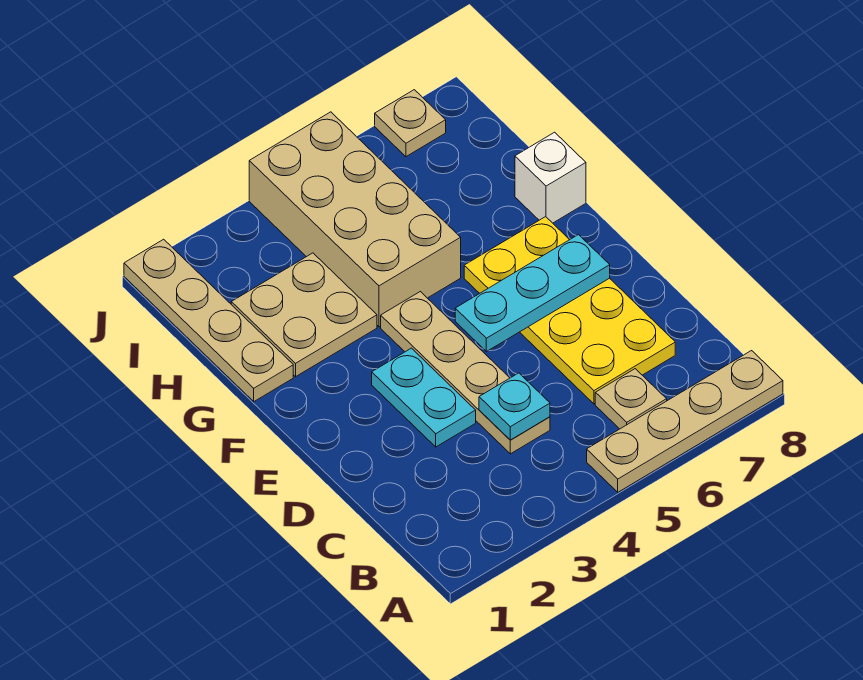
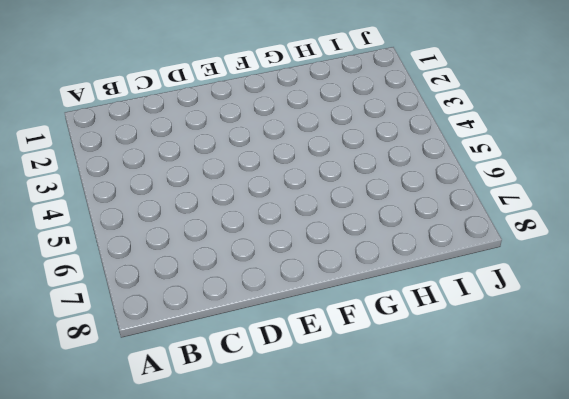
none -> tan 1x4 plate [587,351,783,492]
none -> tan 1x1 plate [595,369,667,429]
none -> tan 1x4 plate [381,292,550,454]

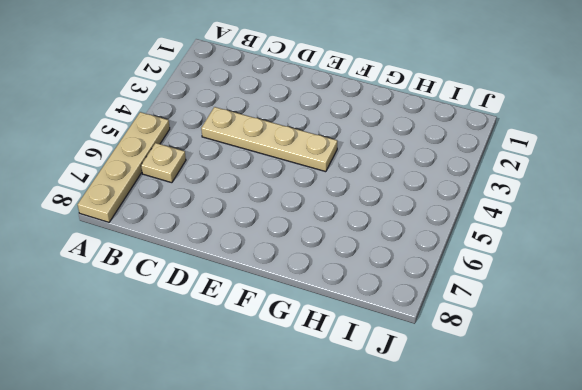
none -> yellow 2x4 plate [464,217,675,404]
none -> cyan 1x2 plate [372,348,476,447]
none -> tan 1x4 plate [124,239,293,401]

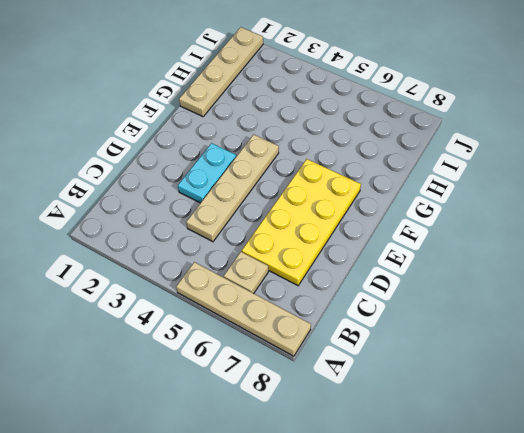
none -> tan 2x2 plate [231,253,377,377]
none -> tan 2x4 brick [249,112,461,327]
none -> white 1x1 brick [515,132,586,223]

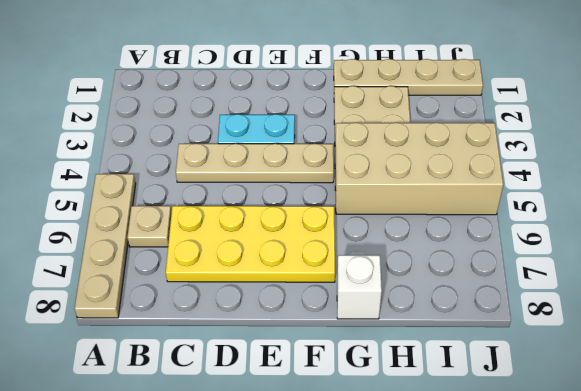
none -> tan 1x1 plate [375,90,446,157]
none -> cyan 1x1 plate [479,373,550,440]
none -> cyan 1x3 plate [455,235,610,352]

